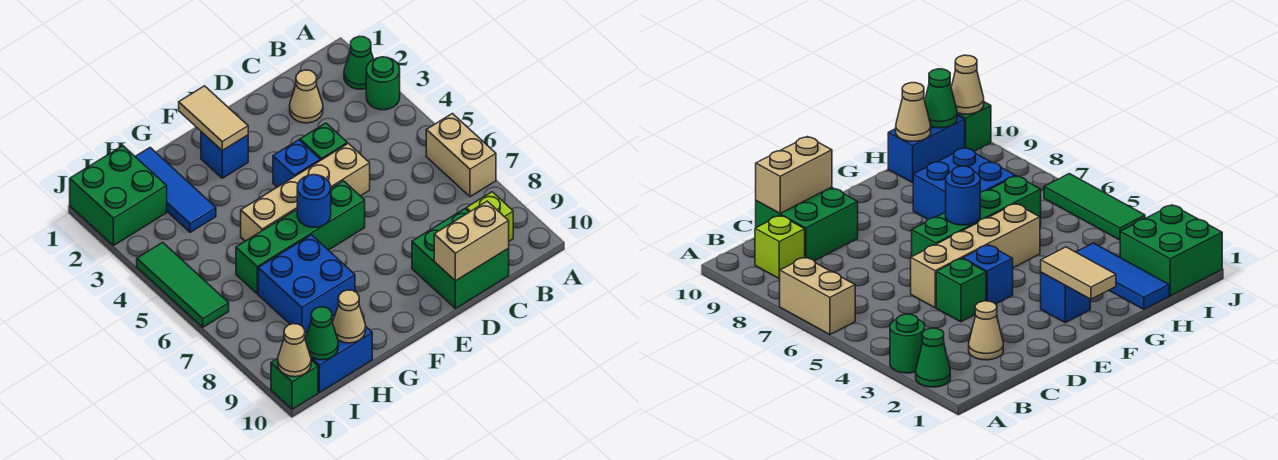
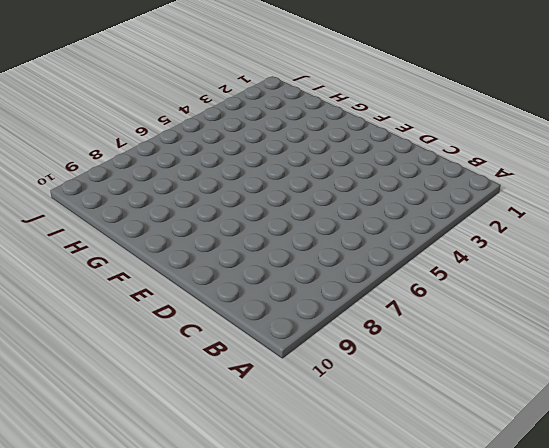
none -> green 1x1 cone [344,36,373,89]
none -> green 1x1 round brick [366,57,400,110]
none -> tan 1x2 brick [426,114,496,197]

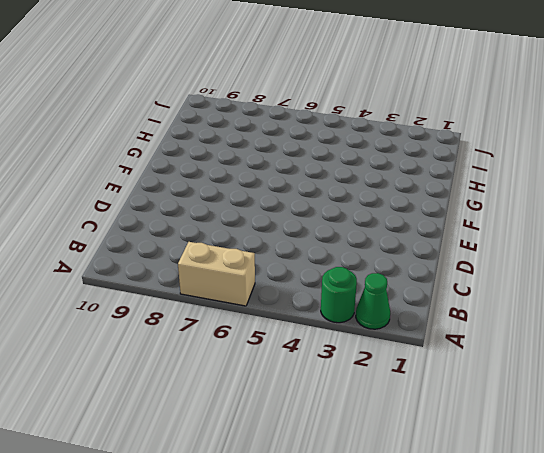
none -> lime 1x1 brick [466,192,513,241]
none -> tan 1x1 cone [290,70,323,123]
none -> green 2x2 brick [412,209,509,309]

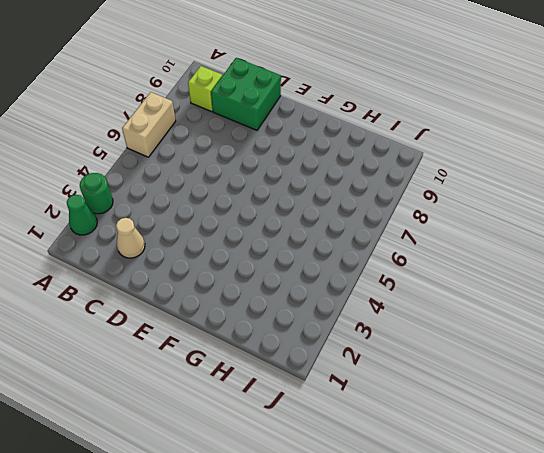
none -> green 1x1 brick [300,123,347,161]
none -> tan 1x4 brick [241,143,370,241]
none -> blue 1x1 brick [273,140,320,187]

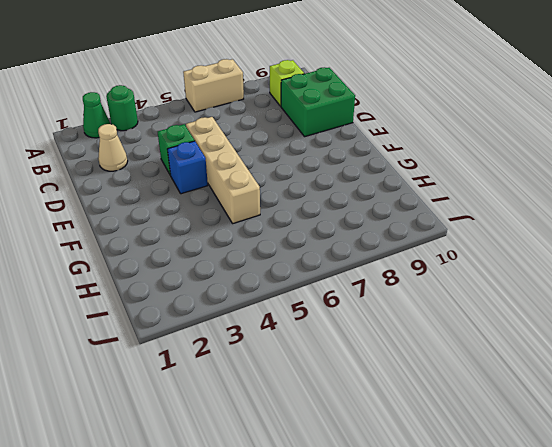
none -> green 1x4 brick [236,181,365,294]
none -> blue 1x1 brick [201,132,248,178]
none -> blue 2x2 brick [258,235,355,333]

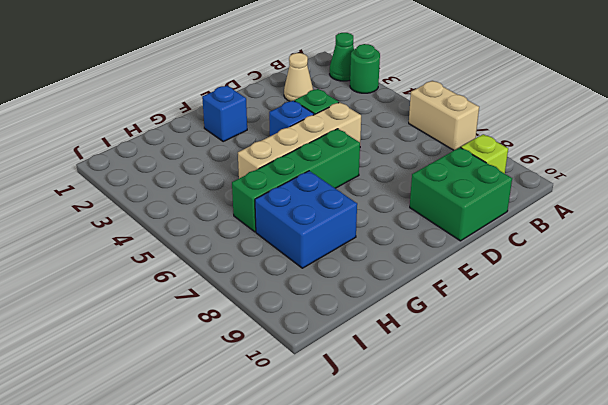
none -> blue 1x3 tile [135,148,216,232]
none -> blue 1x2 brick [311,327,372,393]
none -> green 2x2 brick [70,146,167,246]

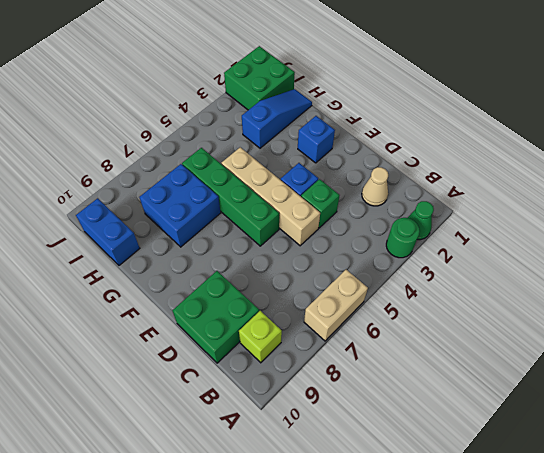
blue 1x3 slope [242,89,312,148] -> blue 1x3 tile [135,148,216,232]
none -> green 1x3 tile [137,242,229,327]
none -> green 1x1 brick [271,358,318,409]
none -> tan 1x2 brick [434,201,509,281]

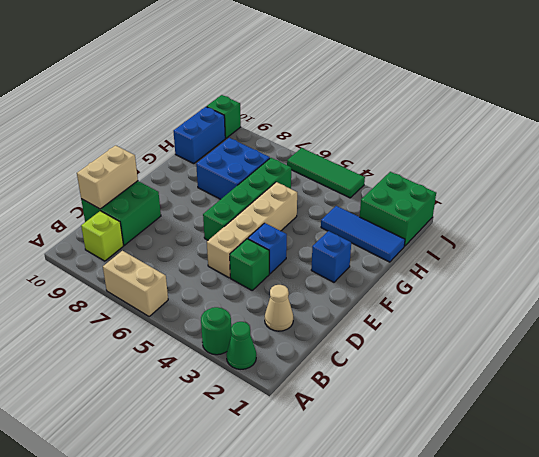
none -> tan 1x2 tile [179,86,248,151]
none -> blue 1x1 round brick [297,175,331,227]
none -> tan 1x1 cone [333,290,366,343]

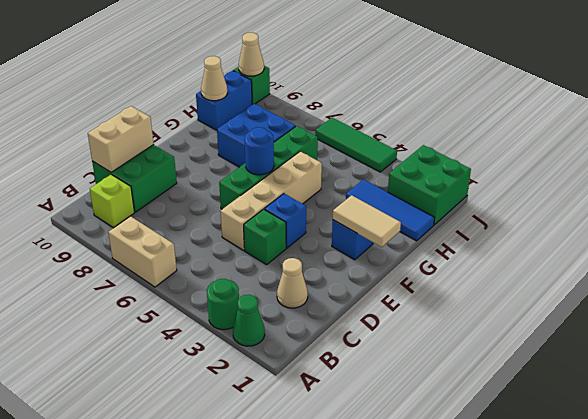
none -> green 1x1 cone [305,307,338,360]

